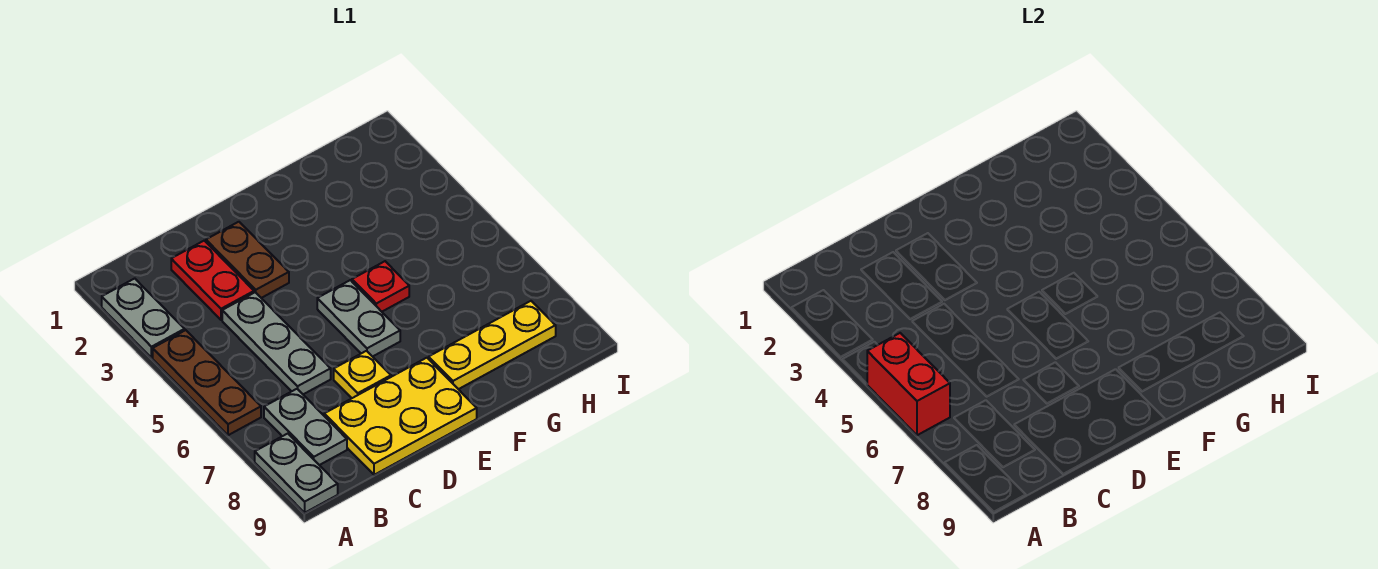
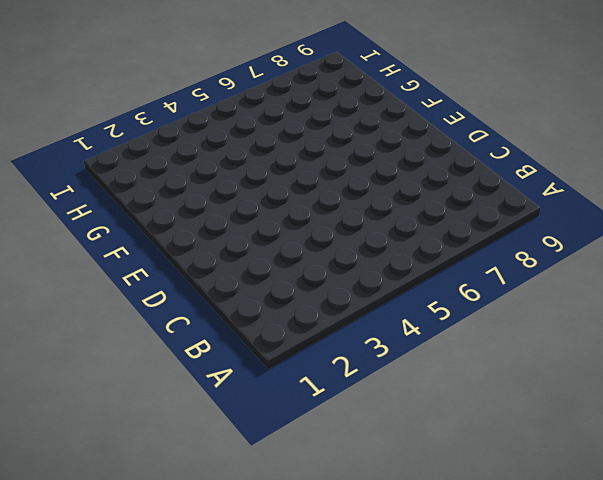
none -> grey 1x2 plate [102,278,185,358]
none -> brown 1x3 plate [153,330,261,435]
none -> grey 1x2 plate [255,434,338,513]

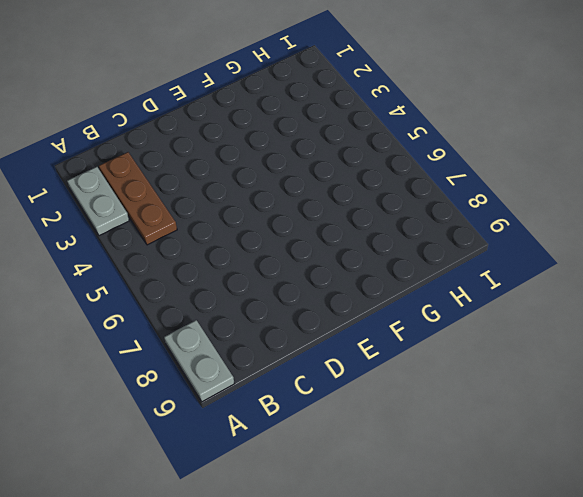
brown 1x3 plate [99,152,177,245] -> brown 1x3 plate moved to [153,330,261,435]
none -> grey 1x2 plate [264,389,347,465]
none -> red 1x2 plate [171,241,254,320]
none -> grey 1x3 plate [222,292,331,394]

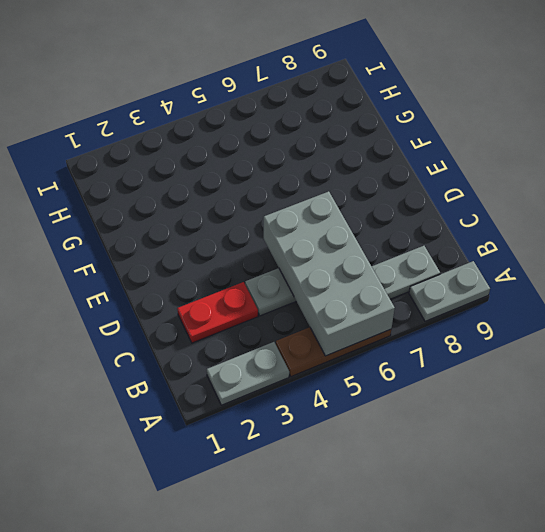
grey 2x4 brick [264,191,395,356] -> red 1x2 brick [867,333,950,435]
none -> yellow 2x3 plate [324,358,477,475]
none -> brown 1x2 plate [206,222,289,298]
none -> yellow 1x1 plate [334,351,391,398]

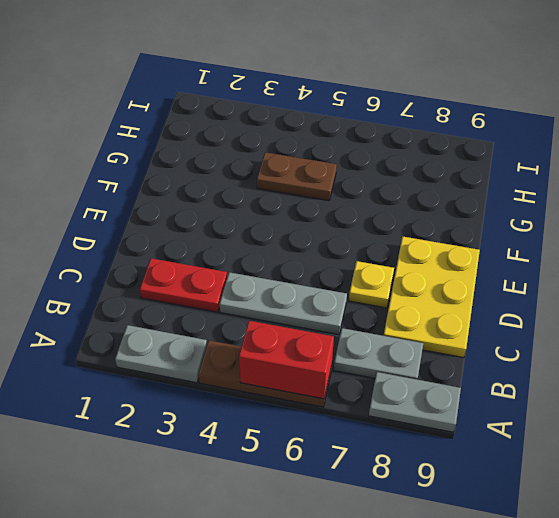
brown 1x2 plate [257,152,337,201] -> brown 1x2 plate moved to [206,222,289,298]
none -> grey 1x2 plate [317,280,400,357]
none -> red 1x1 plate [352,261,409,312]
none -> yellow 1x3 plate [429,301,556,389]

